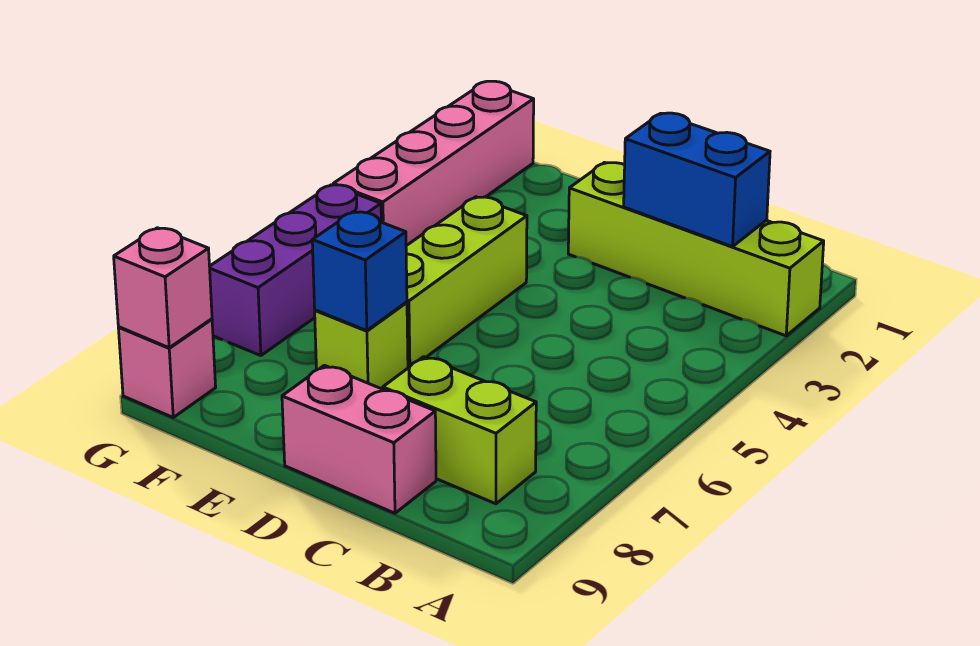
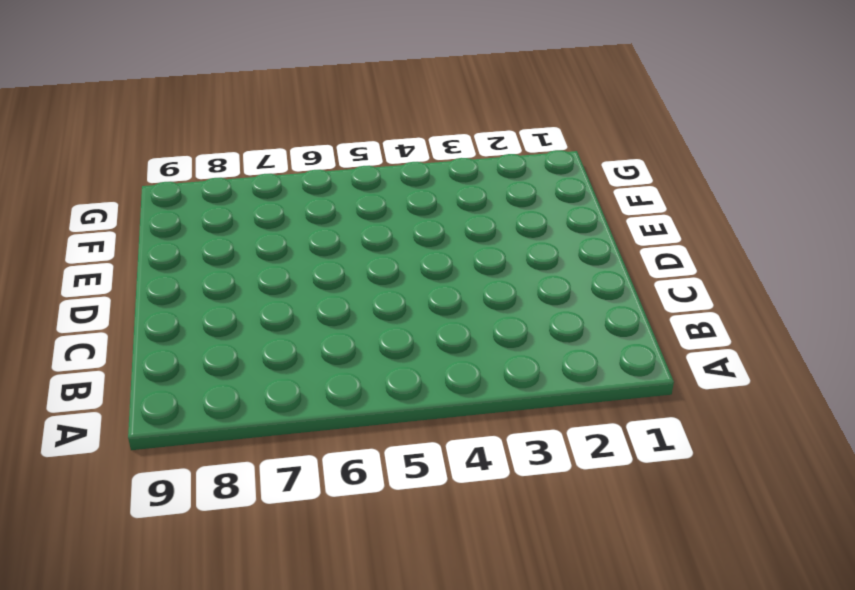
none -> lime 1x4 brick [568,163,824,336]
none -> lime 1x2 brick [383,357,536,504]

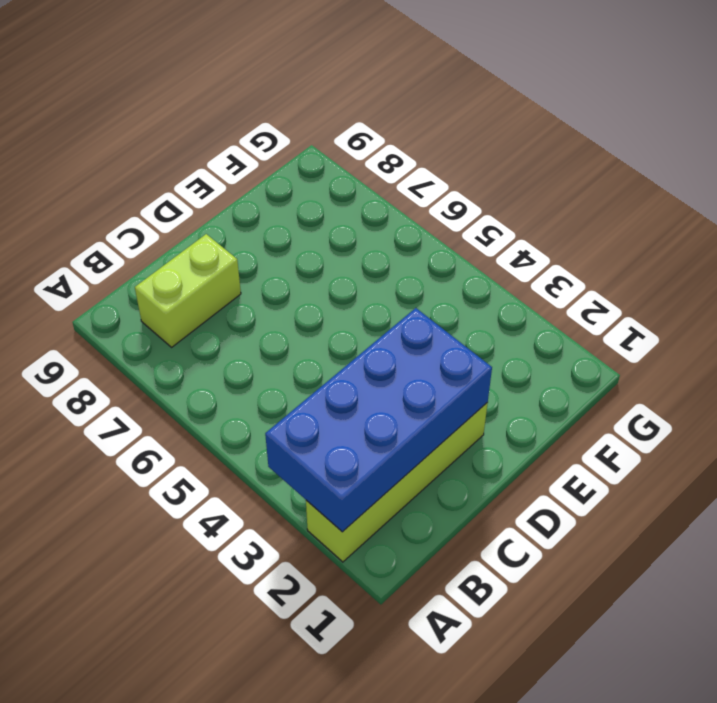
blue 2x4 brick [265,308,492,532] -> blue 1x2 brick [624,113,770,247]
none -> pink 1x2 brick [282,365,436,513]
none -> lime 1x3 brick [406,197,527,368]

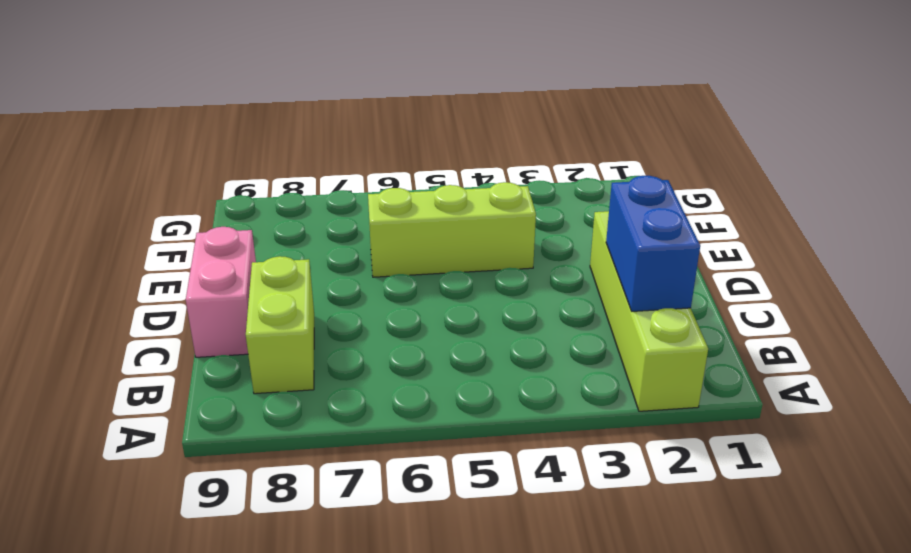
none -> lime 1x1 brick [315,302,408,389]
none -> pink 1x4 brick [333,81,534,246]

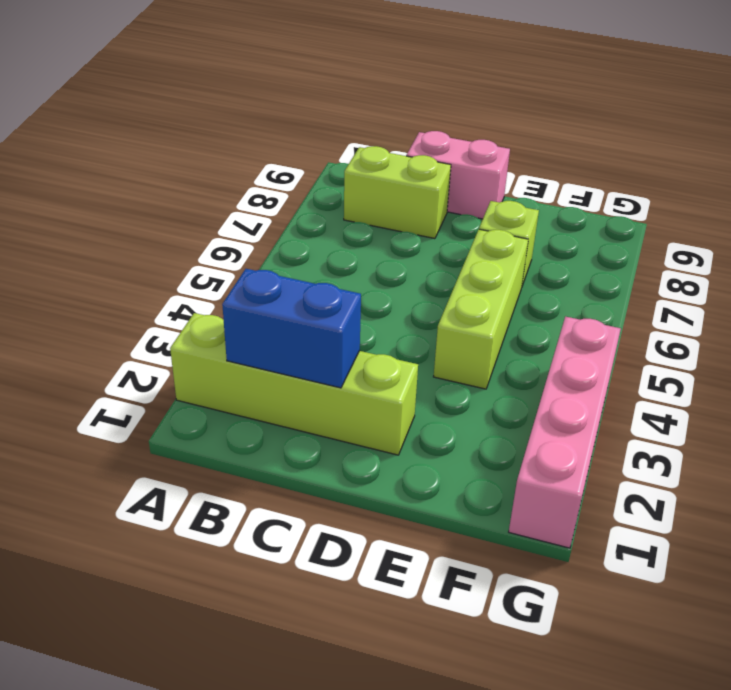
none -> purple 1x3 brick [210,185,381,356]
none -> pink 1x1 brick [118,319,216,417]

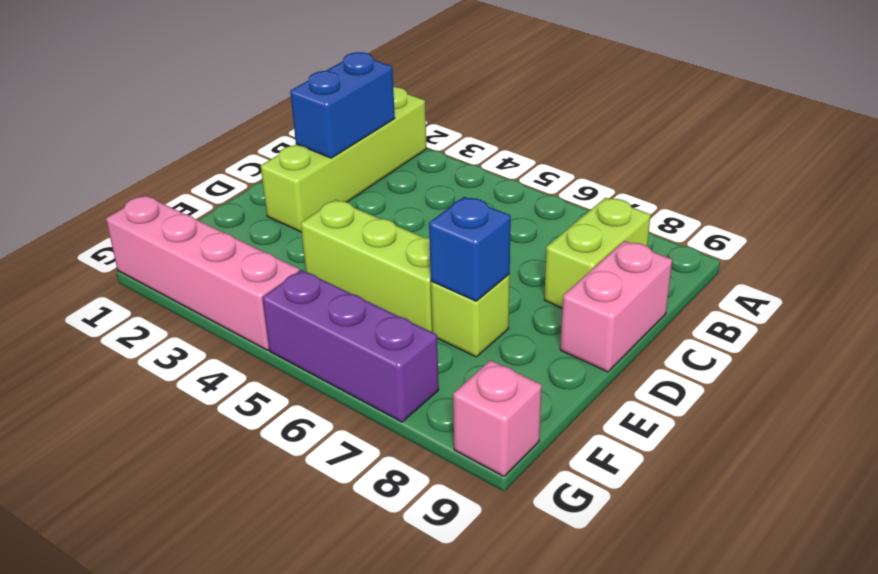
none -> pink 1x1 brick [114,228,212,348]

